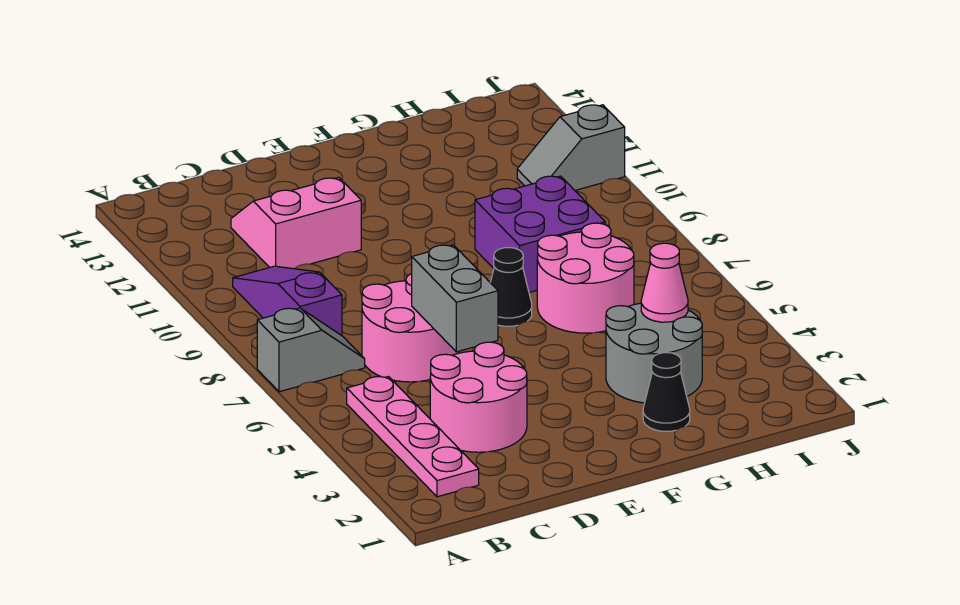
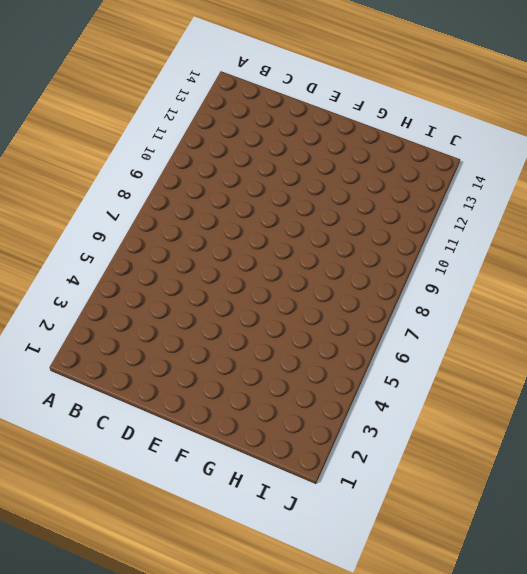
none -> grey 1x2 slope [257,308,365,392]
none -> pink 1x4 plate [347,377,479,497]
none -> purple 1x3 slope [233,266,342,336]

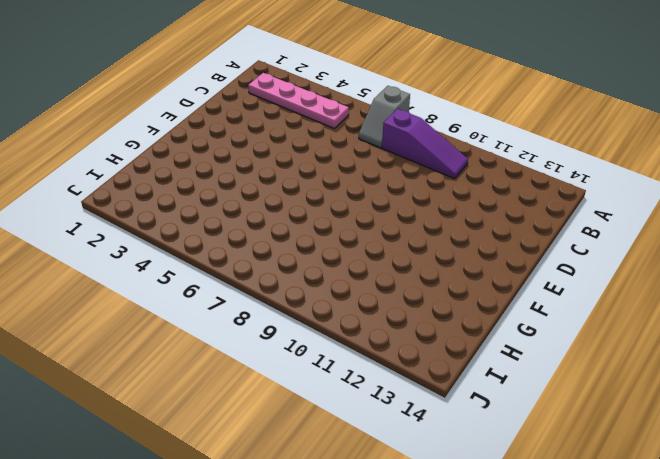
none -> pink 2x2 round brick [430,342,527,452]
none -> pink 2x2 round brick [362,274,458,382]
none -> pink 2x2 slope [231,177,361,269]

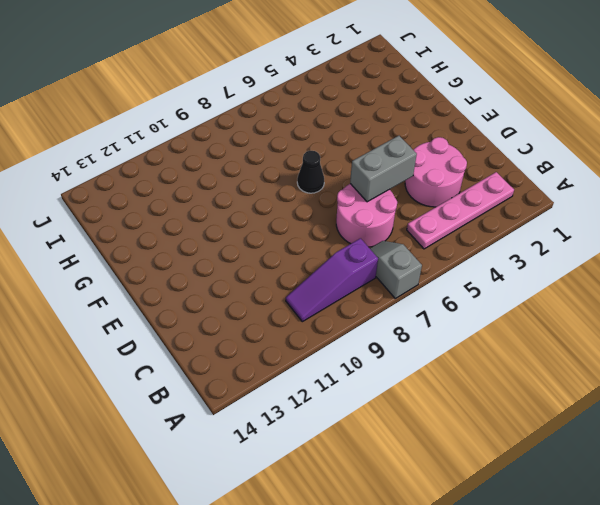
none -> pink 2x2 slope [231,177,361,269]
none -> black 1x1 cone [643,353,690,431]
none -> grey 2x2 round brick [606,303,702,403]

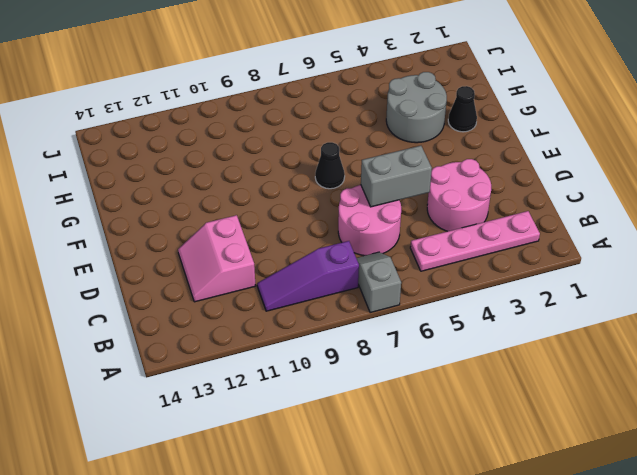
none -> pink 2x2 round brick [537,223,634,333]
none -> purple 2x2 brick [475,176,605,293]
none -> grey 1x2 slope [517,105,625,190]

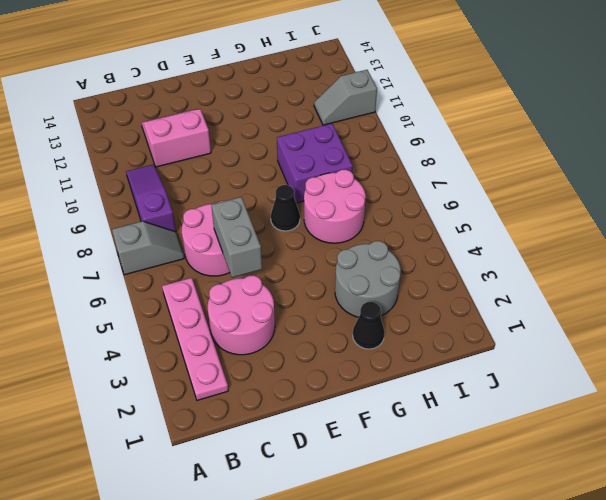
none -> pink 1x1 cone [641,243,688,322]

